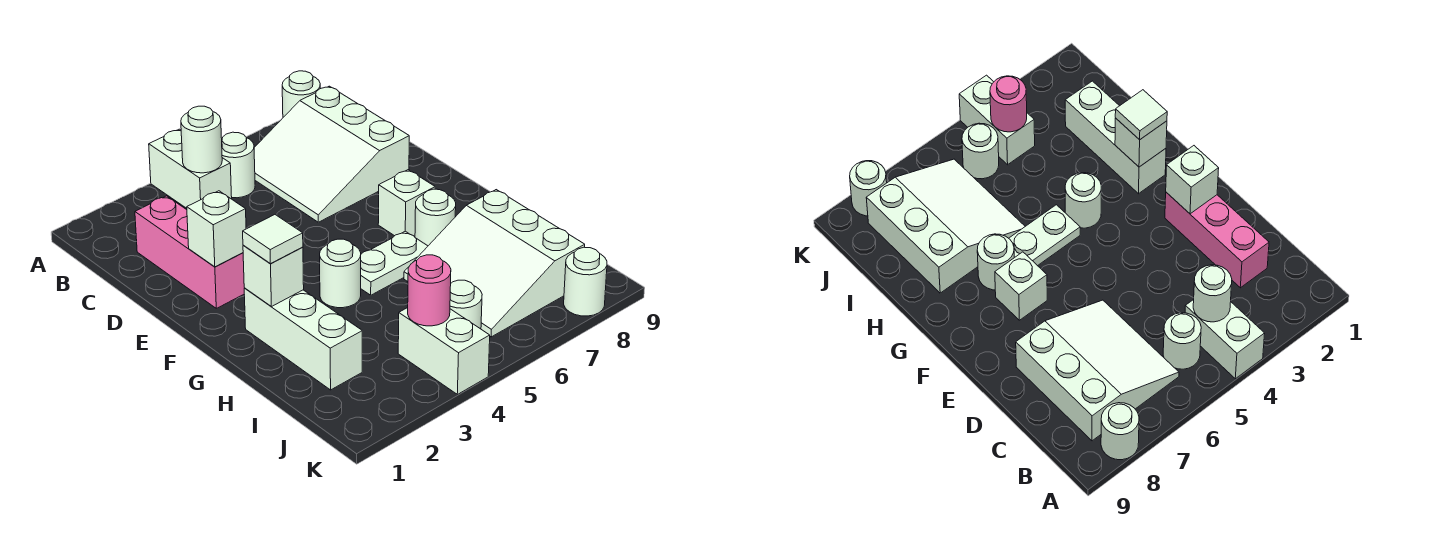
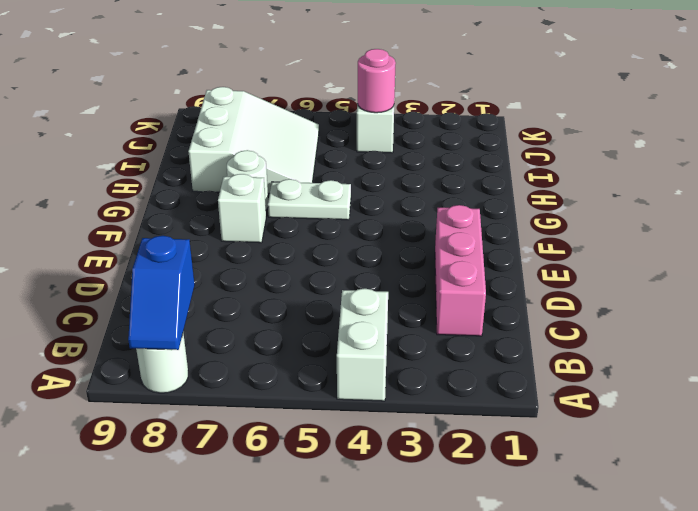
blue 1x2 slope [128,236,195,350] -> none
none -> white 1x1 round brick [222,132,255,198]
none -> white 3x3 slope [254,86,409,222]
none -> white 1x3 brick [244,288,362,390]

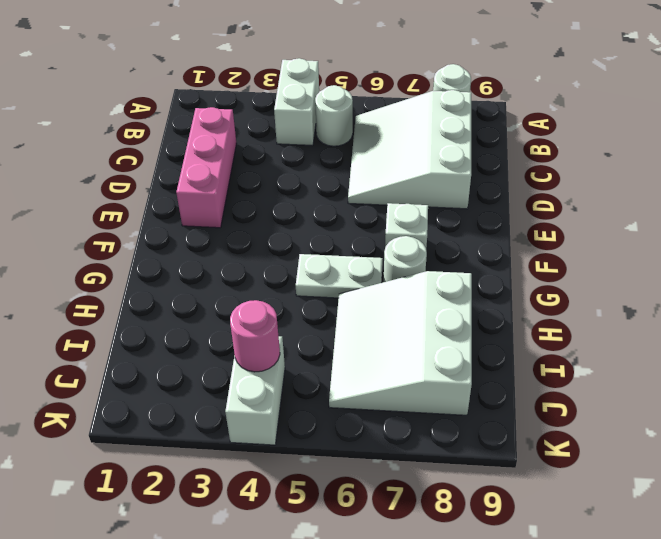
none -> white 1x3 brick [244,288,362,390]
none -> white 1x1 round brick [320,239,361,308]
none -> white 1x1 round brick [450,280,482,329]

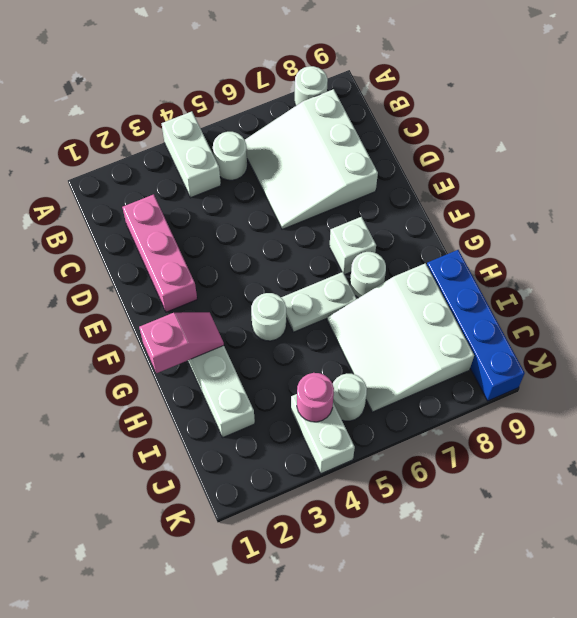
pink 1x2 slope [139,312,224,373] -> white 1x1 brick [243,245,304,307]
blue 1x4 brick [427,250,525,401] -> none
none -> white 1x1 round brick [564,247,607,316]
none -> white 1x1 round brick [181,106,222,173]
none -> white 1x1 brick [187,191,246,267]

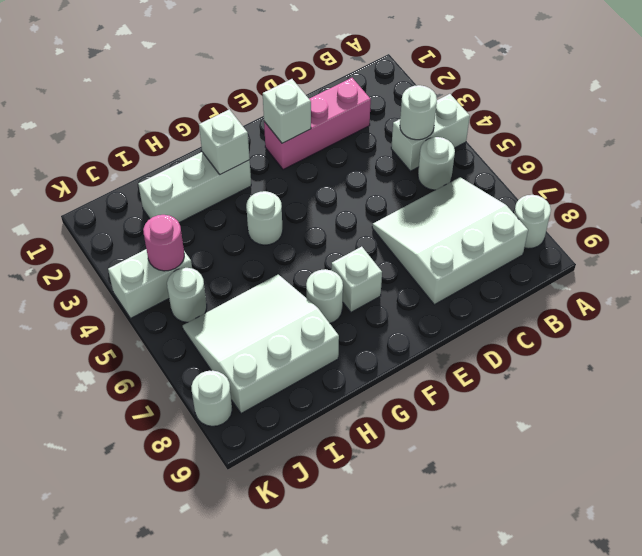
none -> white 1x2 plate [361,231,428,295]
none -> white 1x1 tile [243,215,303,264]

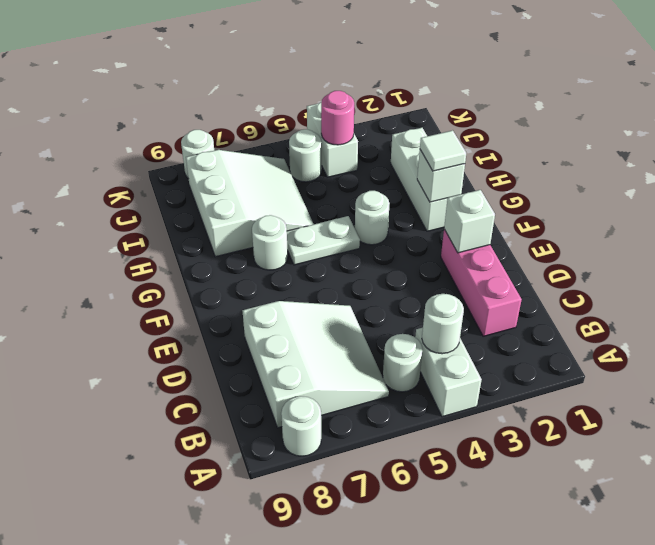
none -> white 1x1 brick [378,170,435,237]

